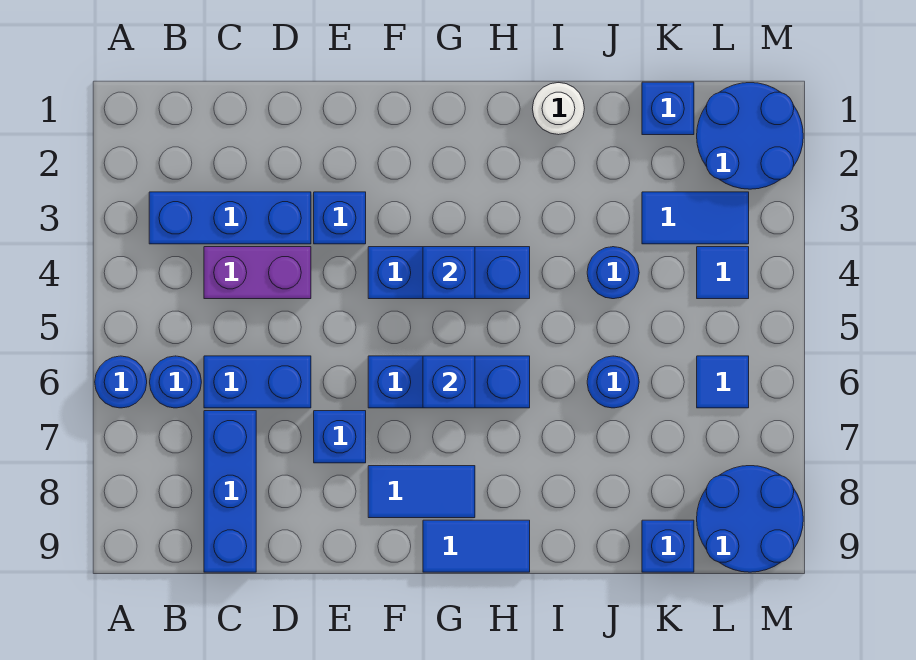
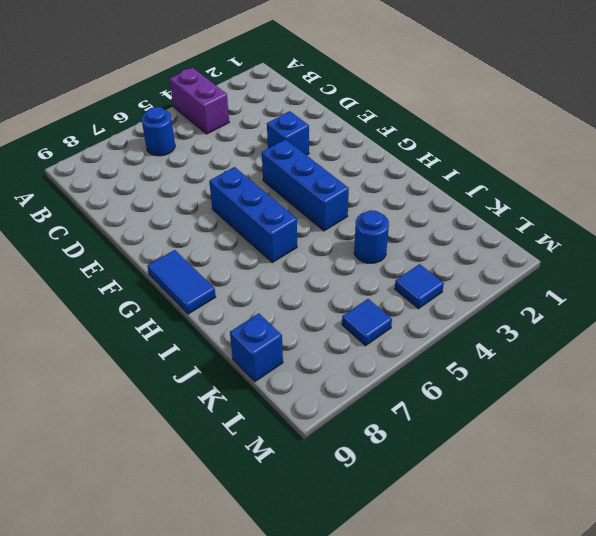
purple 1x2 brick [170,68,229,134] -> purple 1x2 brick moved to [204,247,311,299]
none -> blue 1x1 round brick [95,356,147,408]
none -> blue 1x3 brick [149,192,311,244]
none -> blue 1x2 brick [204,356,311,408]

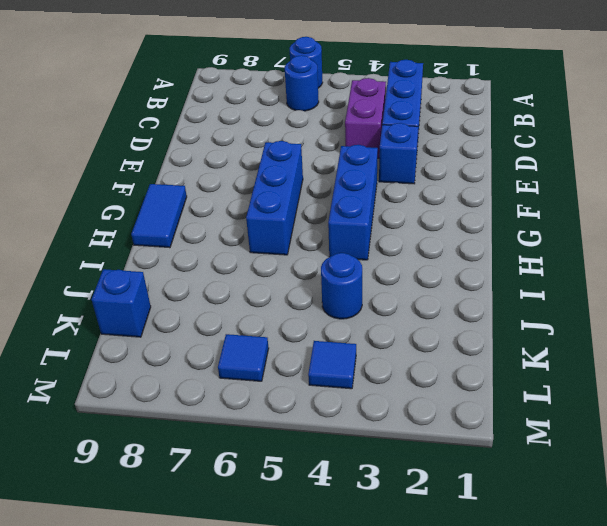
none -> blue 1x2 brick [204,356,311,408]
none -> blue 1x3 brick [204,411,256,572]
none -> blue 1x1 brick [314,411,366,463]

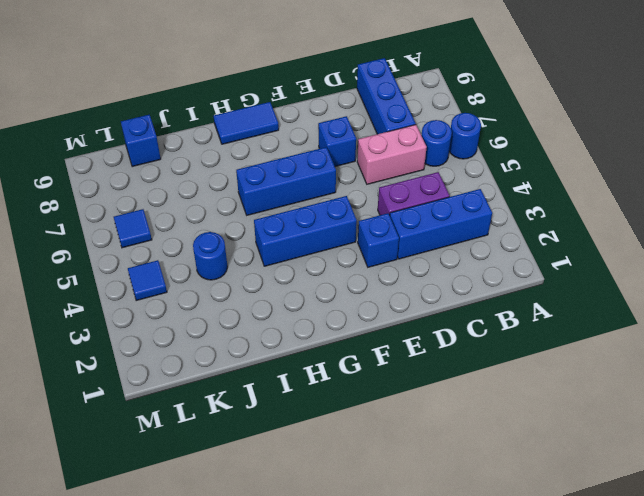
pink 1x2 brick [357,125,427,184] -> blue 1x2 brick [204,356,311,408]
none -> blue 1x2 tile [368,466,475,518]
none -> white 1x1 round brick [532,83,584,135]
none -> blue 1x1 round brick [587,356,639,408]

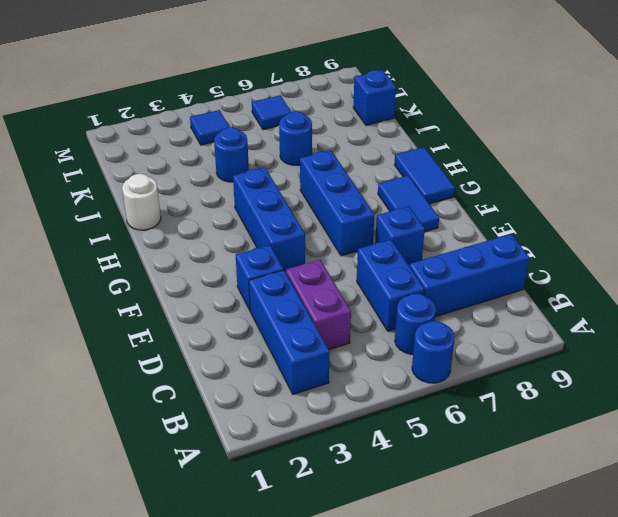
none -> blue 1x1 brick [642,82,694,135]
none -> blue 1x2 tile [642,192,749,244]
none -> blue 2x2 round brick [697,83,803,189]

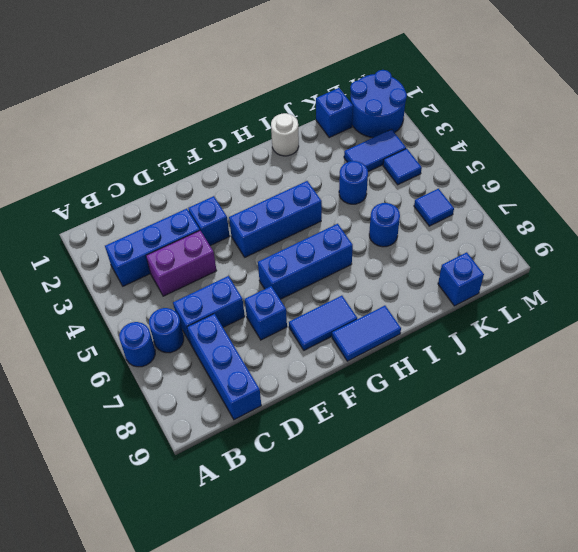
none -> blue 2x2 round brick [697,466,803,572]
none -> blue 1x1 brick [423,247,475,299]
none -> blue 1x1 brick [423,356,475,408]

